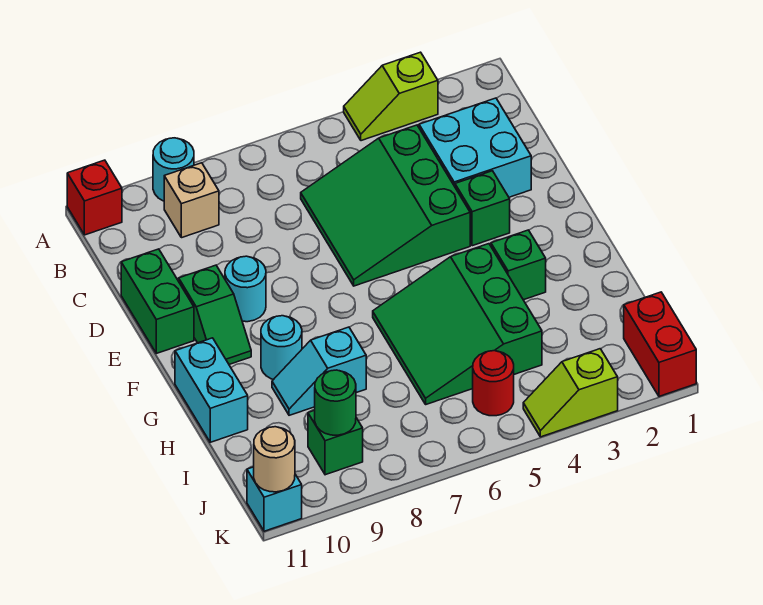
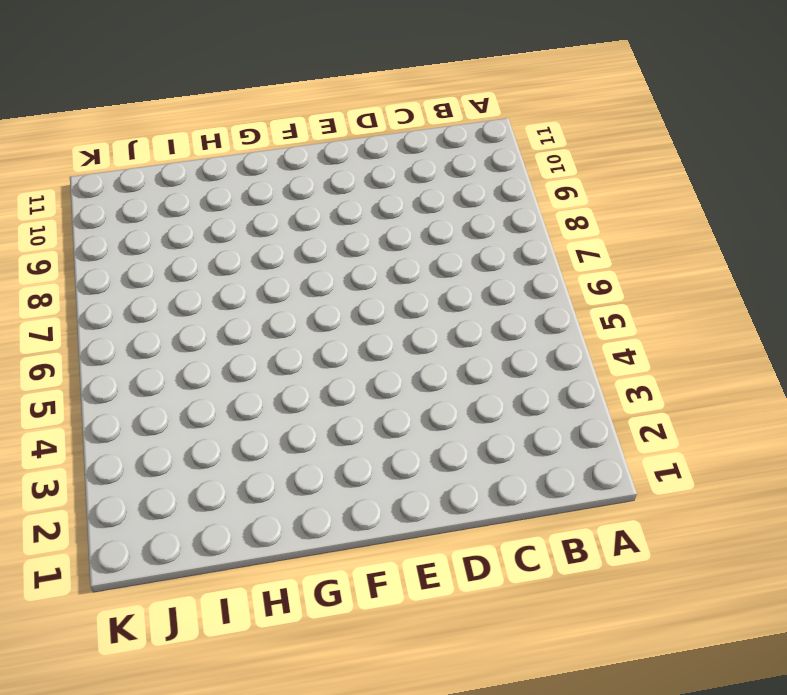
none -> lime 1x2 slope [344,52,438,141]
none -> cyan 1x1 round brick [153,138,194,201]
none -> red 1x1 brick [67,160,122,235]

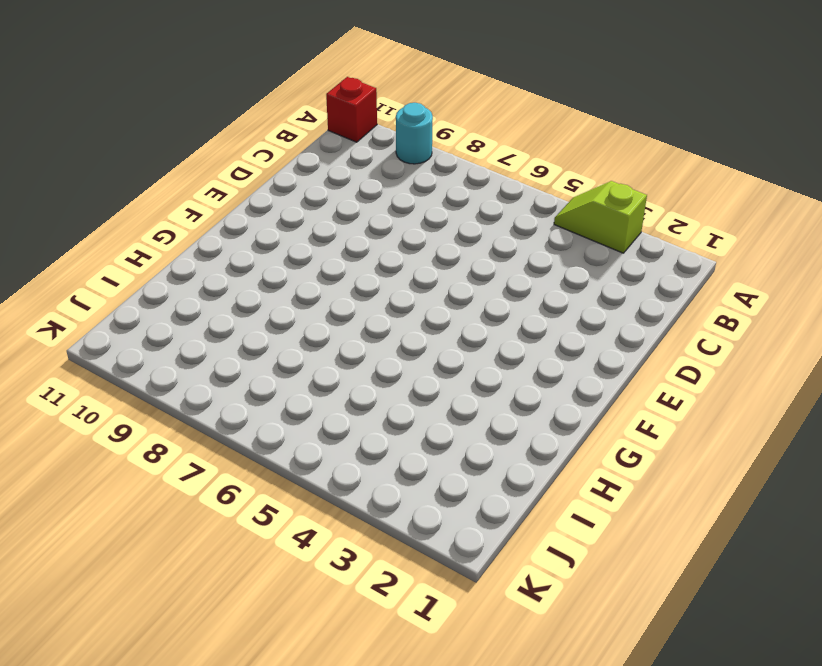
none -> tan 1x1 brick [164,163,219,238]
none -> cyan 2x2 brick [419,98,531,197]
none -> green 3x3 slope [301,125,470,286]

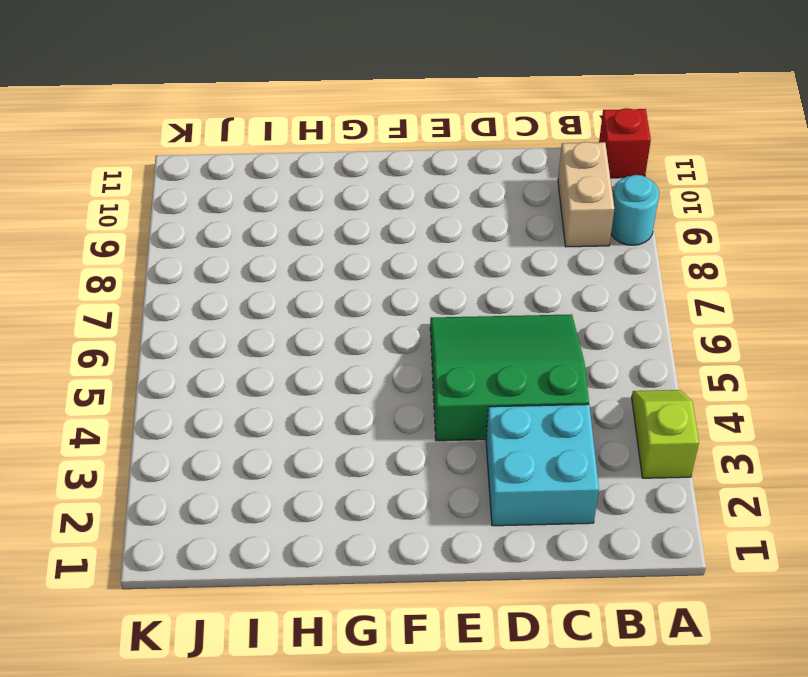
tan 1x2 brick [558,142,614,247] -> tan 1x1 brick [164,163,219,238]
none -> green 1x2 brick [121,249,194,353]
none -> green 1x1 brick [455,171,510,246]
none -> cyan 1x1 round brick [225,256,266,322]

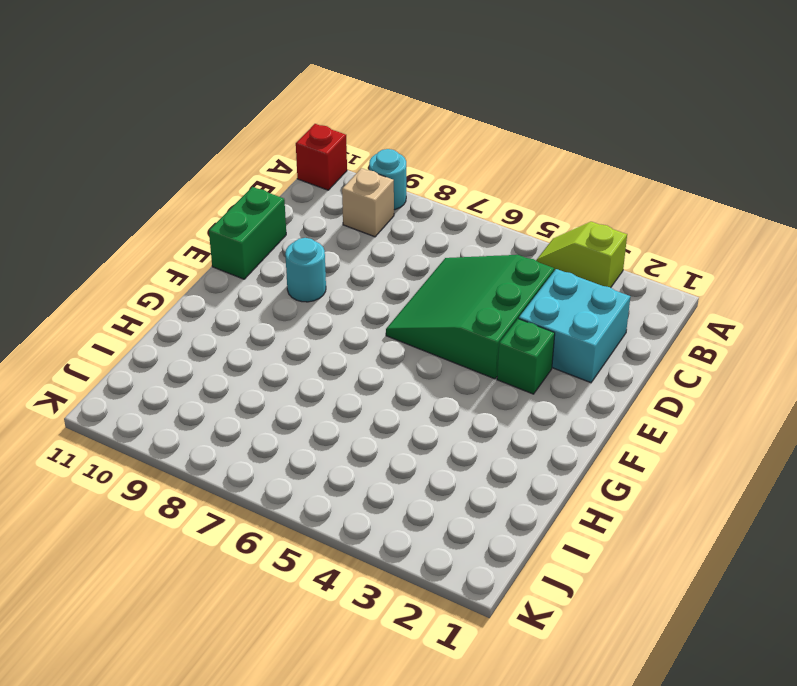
none -> green 1x2 slope [179,265,251,364]
none -> green 1x1 brick [491,230,546,300]
none -> green 3x3 slope [373,244,542,404]

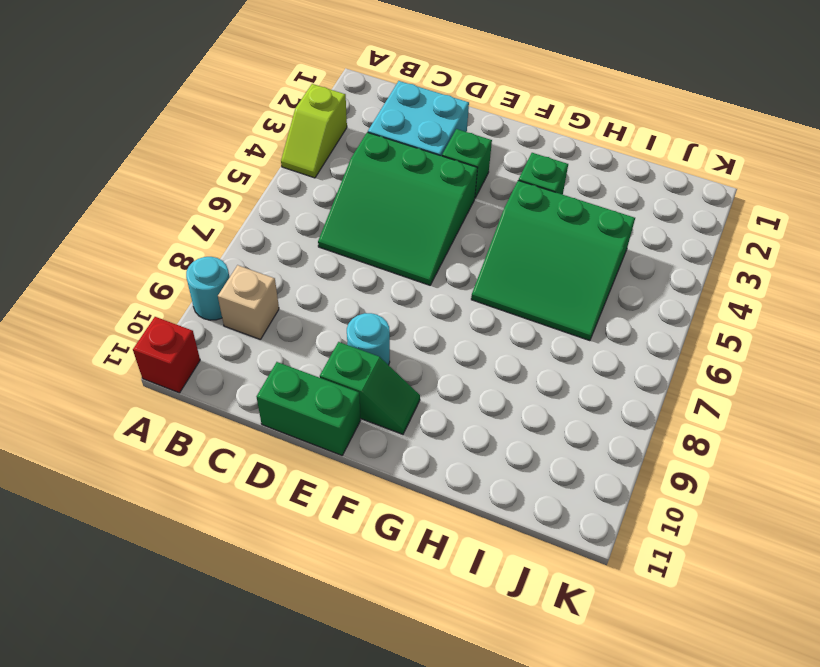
none -> cyan 1x1 round brick [261,316,302,380]
none -> cyan 1x2 brick [175,338,248,442]
none -> cyan 1x2 slope [272,327,366,415]

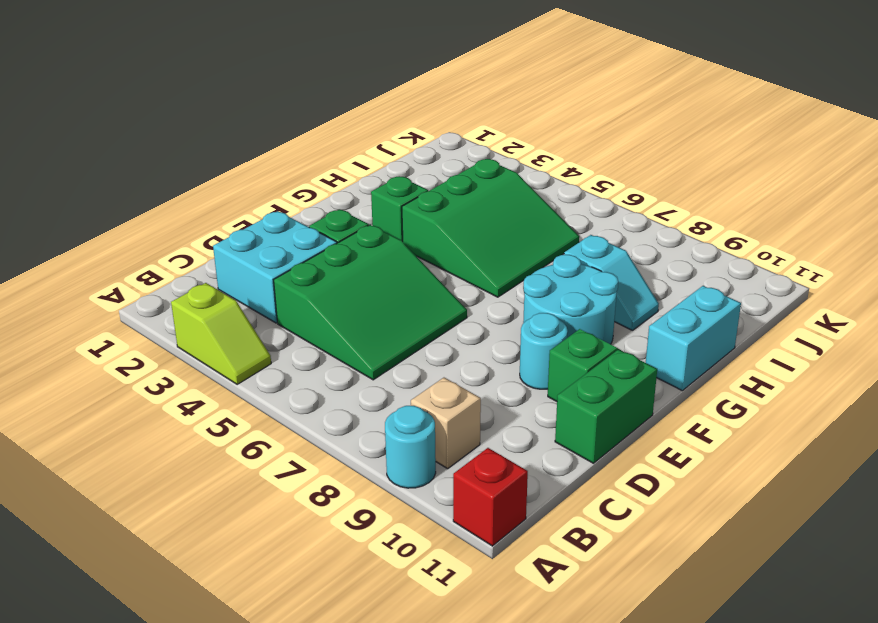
cyan 2x2 round brick [523,255,618,344] -> cyan 1x1 round brick [261,316,302,380]
none -> red 1x2 brick [624,292,696,396]
none -> red 1x1 round brick [473,351,514,416]
none -> green 1x1 brick [308,410,363,475]

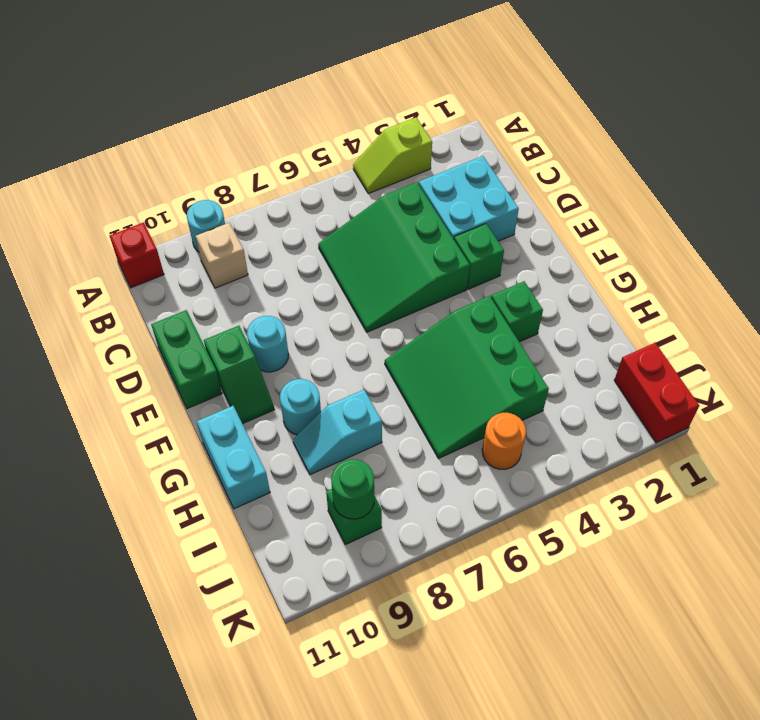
orange 1x1 round brick [482,413,526,469] -> red 1x1 round brick [473,351,514,416]
none -> lime 1x2 slope [523,349,618,437]
none -> cyan 1x1 brick [247,467,302,531]
none -> tan 1x1 round brick [254,427,295,492]

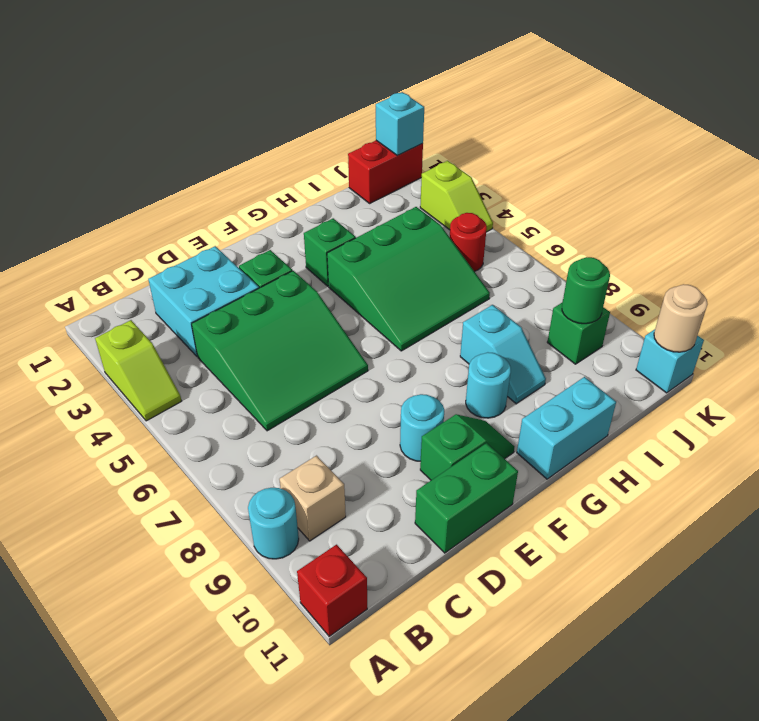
cyan 1x1 brick [376,92,424,155] -> none

